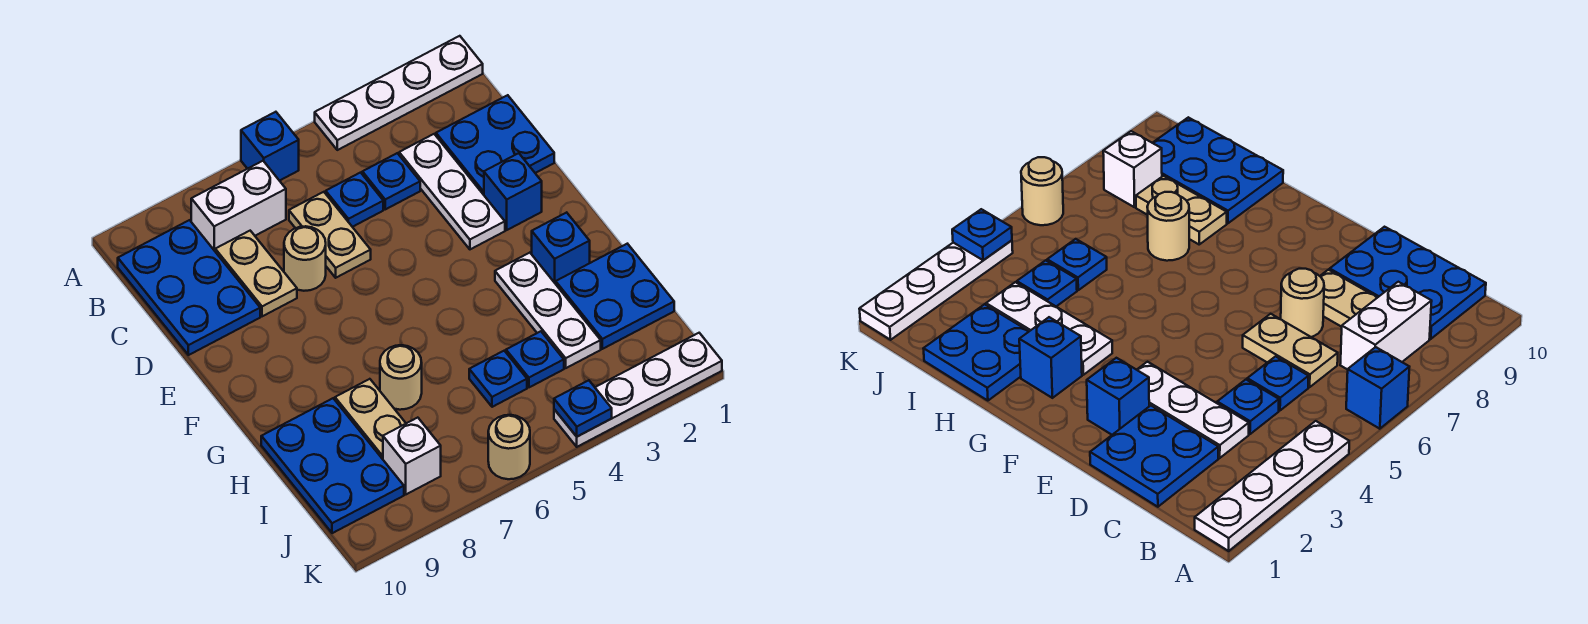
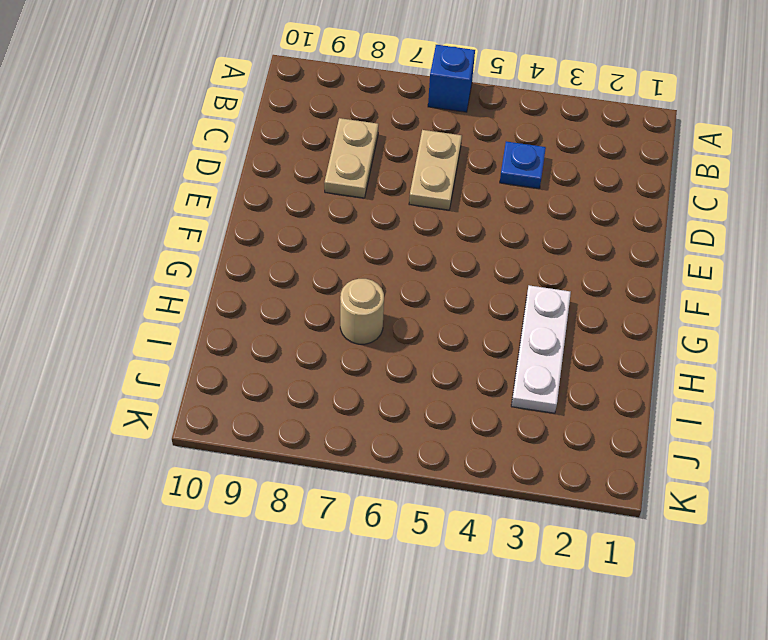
none -> white 1x4 plate [315,36,483,150]
none -> white 1x2 brick [191,161,286,251]
none -> blue 2x3 plate [118,220,260,355]

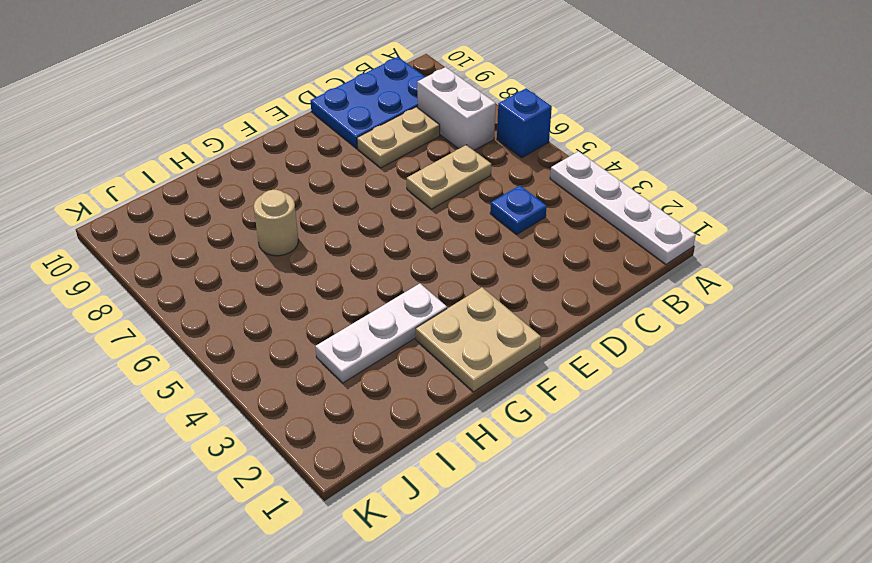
tan 2x2 plate [416,287,541,392] -> blue 1x1 brick [532,212,590,284]
none -> blue 2x2 plate [436,95,554,195]
none -> white 1x3 plate [399,134,505,249]
none -> blue 1x1 plate [326,173,383,227]

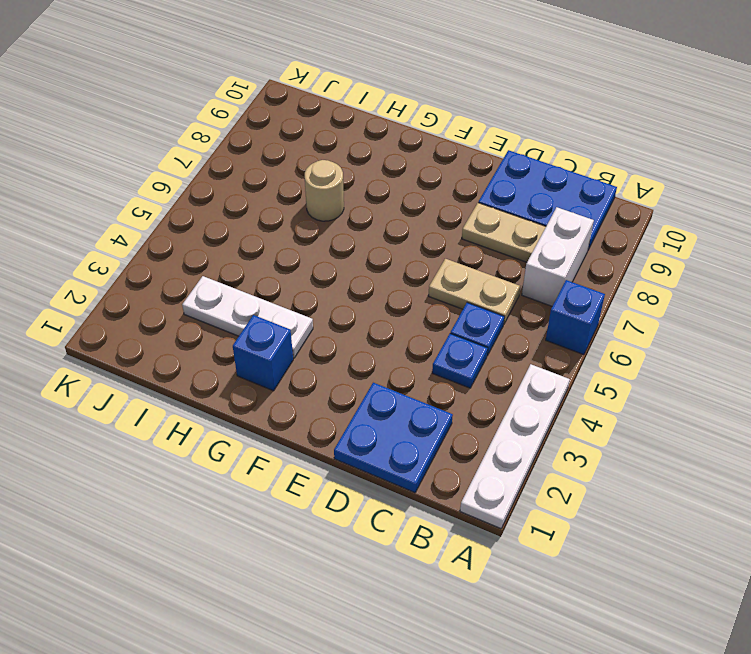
none -> white 1x3 plate [399,134,505,249]
none -> tan 1x1 round brick [284,226,326,291]
none -> blue 1x1 brick [484,153,542,230]

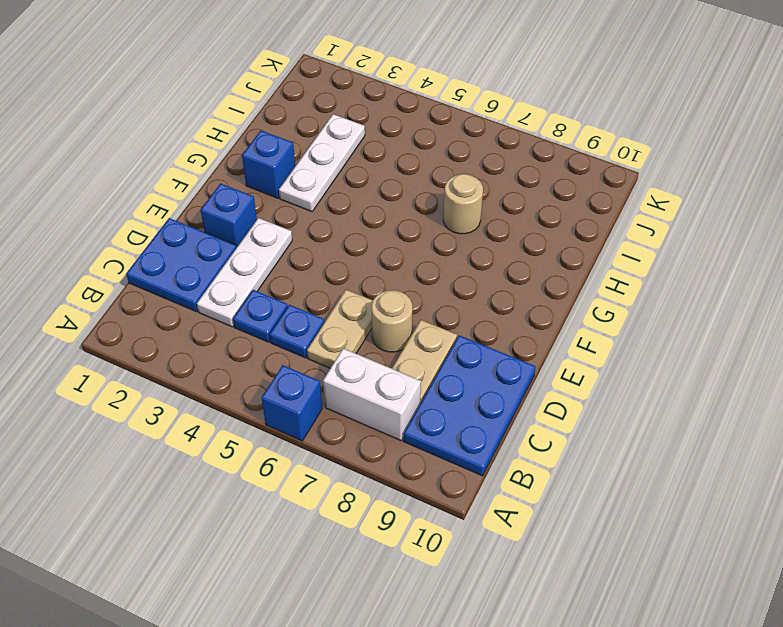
none -> white 1x4 plate [315,36,483,150]
none -> blue 2x2 plate [556,244,674,349]
none -> tan 1x2 plate [335,379,406,459]

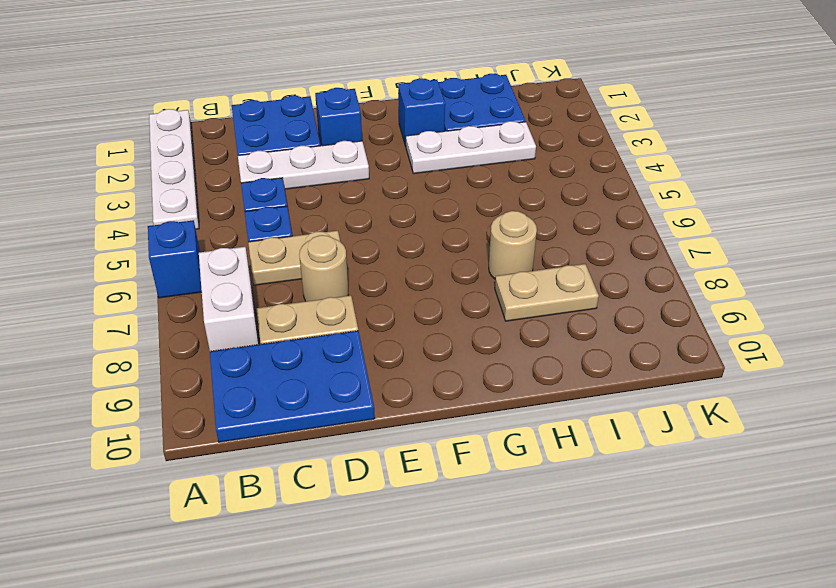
none -> blue 2x3 plate [261,398,404,533]
none -> blue 1x1 plate [506,331,564,387]
none -> blue 1x1 plate [469,351,527,407]

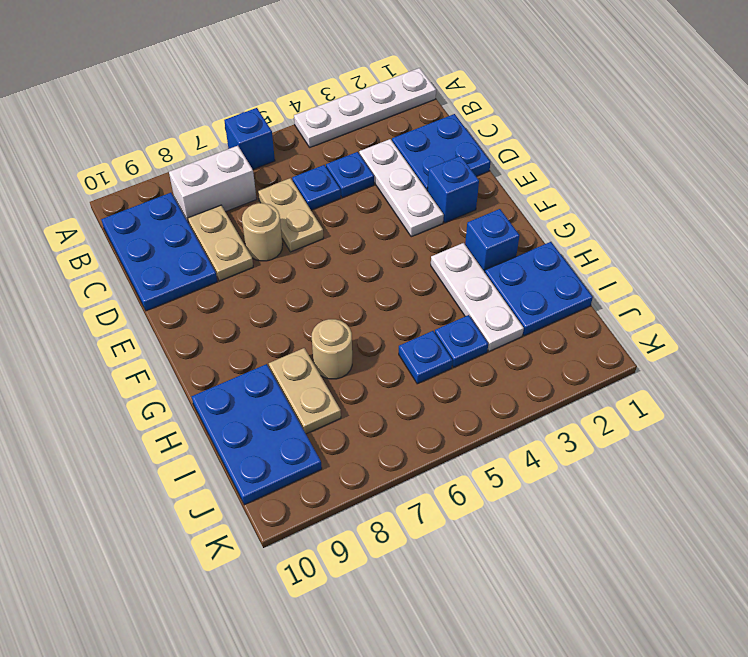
none -> white 1x1 brick [383,418,441,494]
none -> white 1x4 plate [554,333,722,447]
none -> tan 1x1 round brick [488,415,530,479]

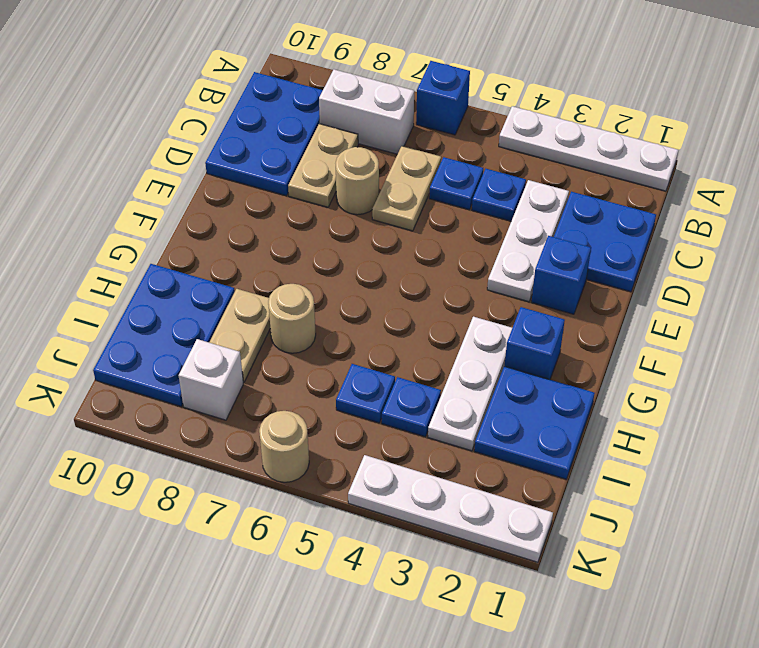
none -> blue 1x1 plate [554,380,612,437]

